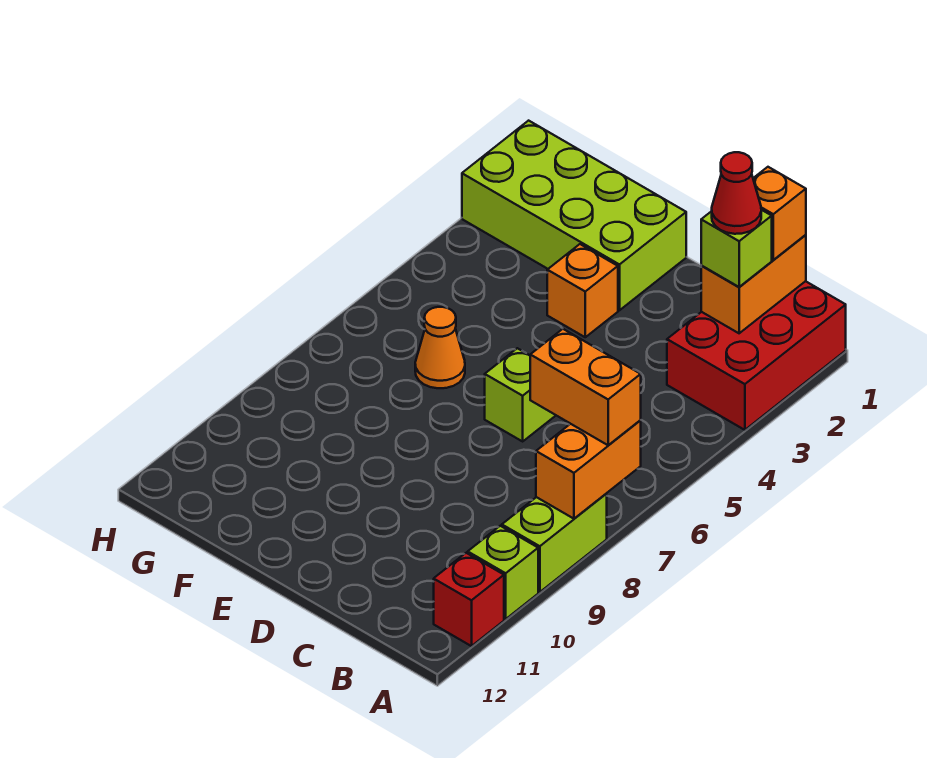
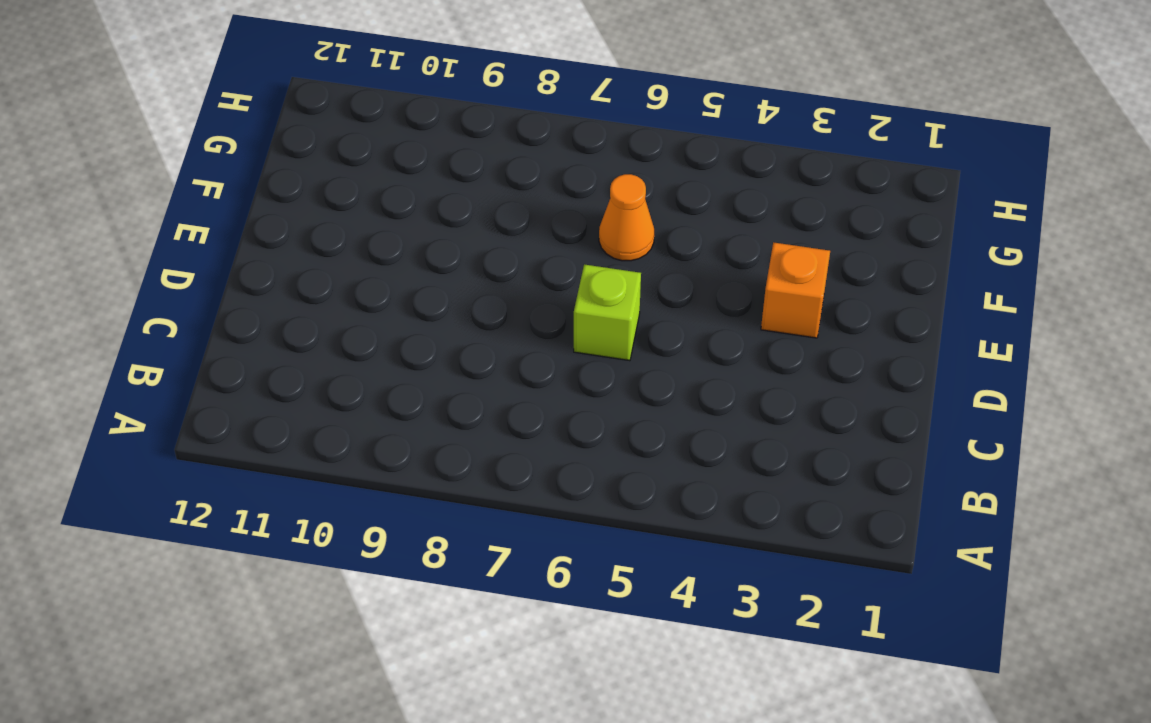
none -> red 2x3 brick [667,281,846,430]
none -> lime 1x2 brick [502,494,607,592]
none -> lime 1x1 brick [468,526,538,619]

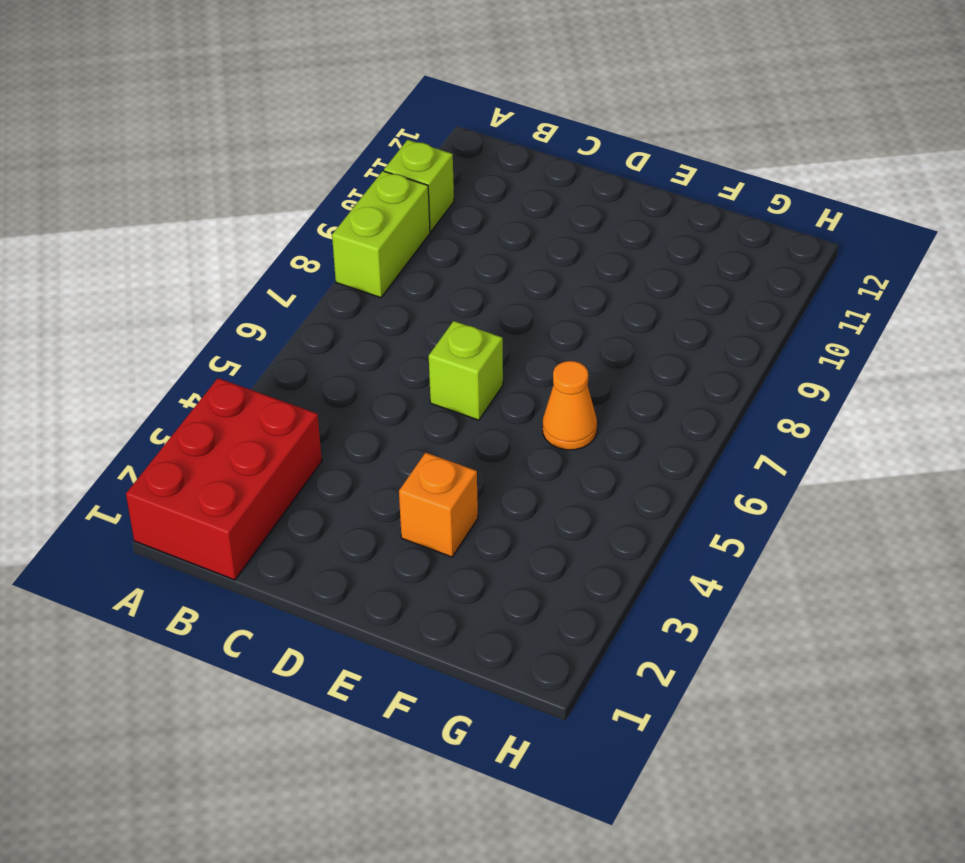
none -> red 1x1 brick [434,553,504,646]
none -> lime 2x4 brick [462,121,686,310]
none -> orange 1x2 brick [536,420,641,519]

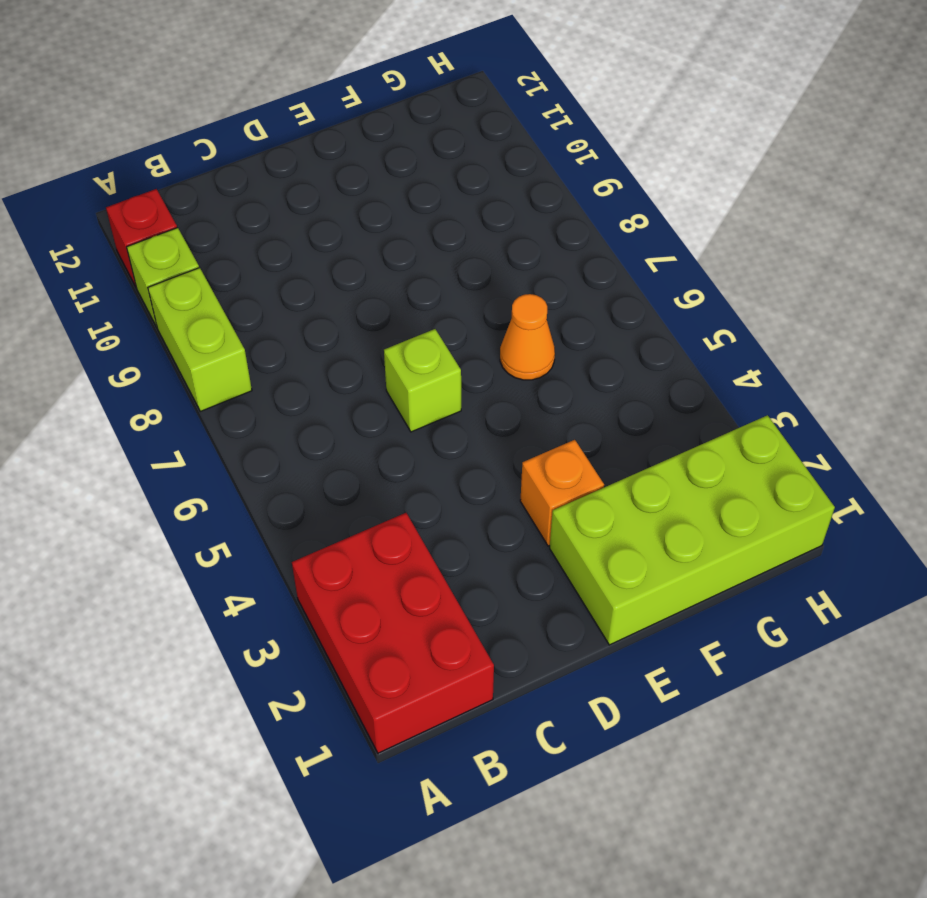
none -> orange 1x2 brick [536,420,641,519]
none -> orange 1x2 brick [701,235,806,333]
none -> orange 1x2 brick [530,329,641,445]

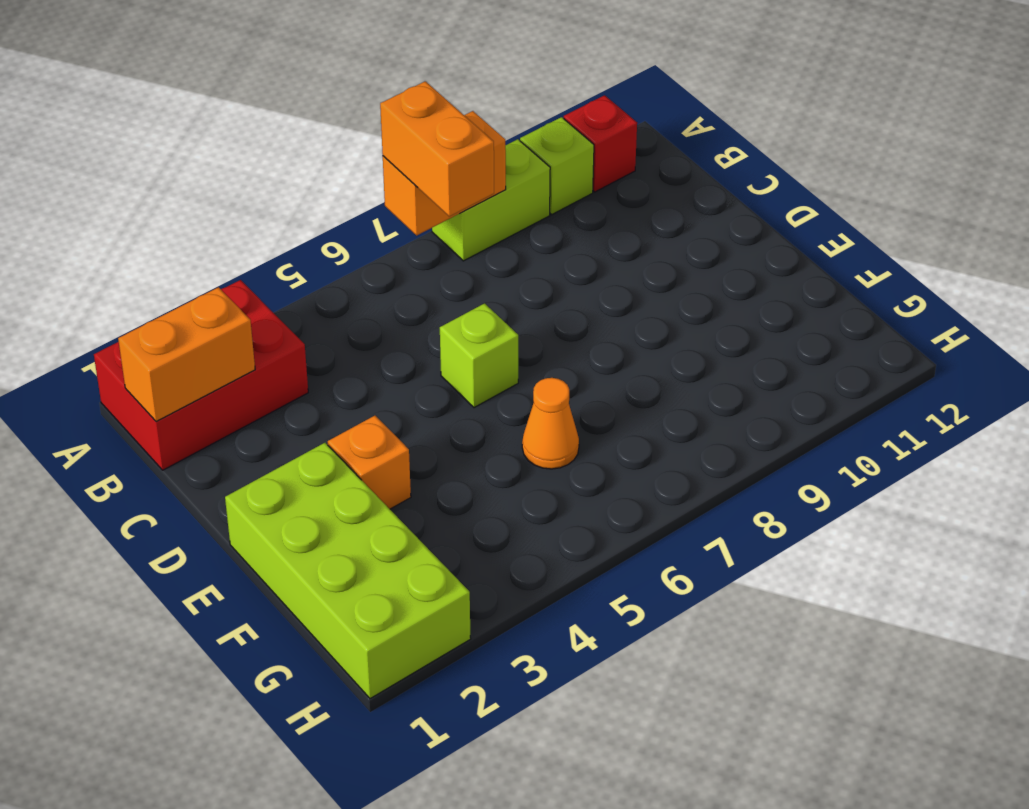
none -> orange 1x1 brick [753,167,806,260]
none -> lime 1x1 brick [701,210,772,287]
none -> red 1x1 cone [712,152,761,234]

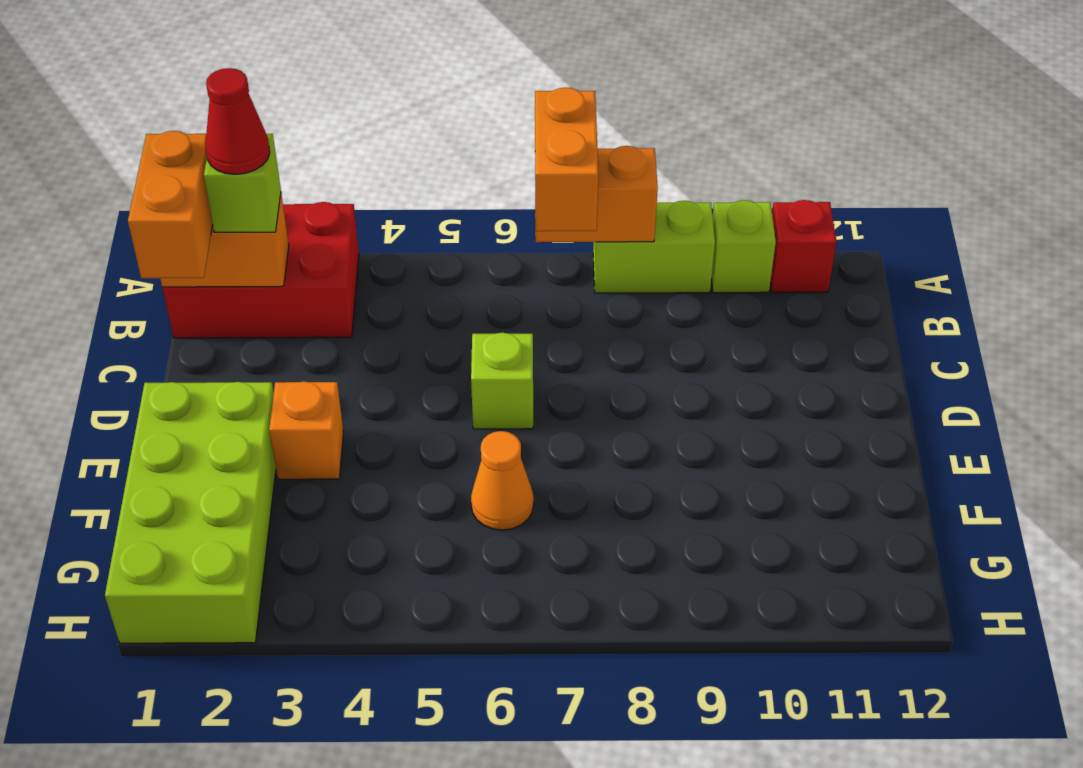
orange 1x2 brick [128,131,213,278] -> orange 1x1 brick [753,167,806,260]

